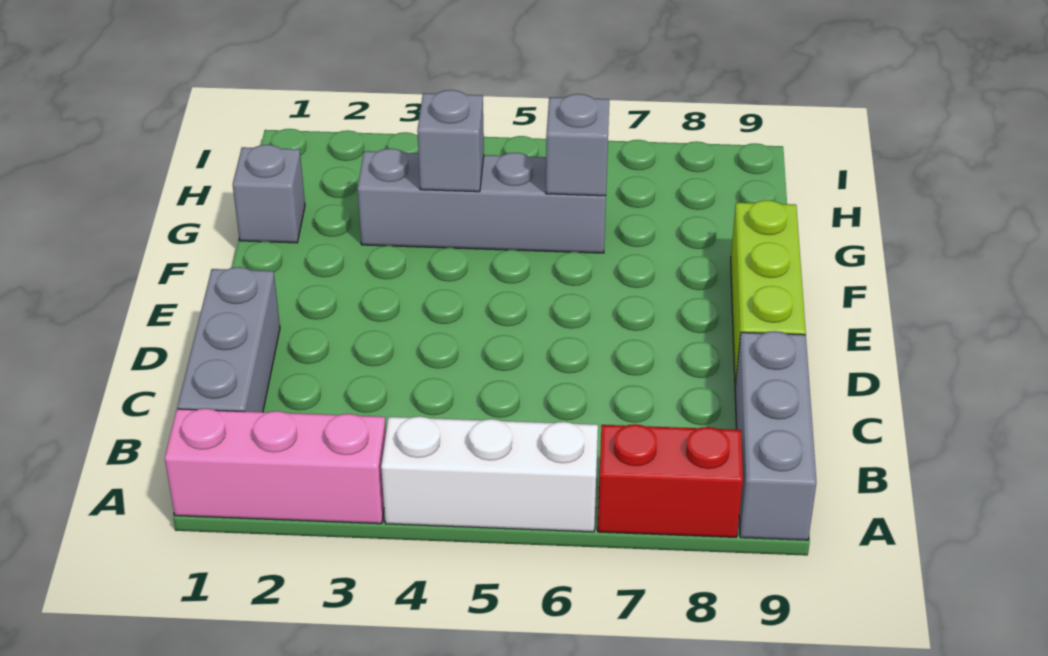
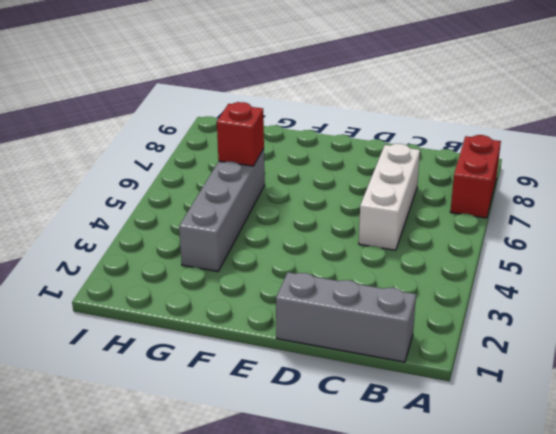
white 1x3 brick [359,144,420,250] -> white 1x3 brick moved to [381,416,598,532]
red 1x1 brick [217,102,264,166] -> grey 1x1 brick [546,94,609,196]
none -> pink 1x3 brick [165,409,386,524]
none -> grey 1x3 brick [735,331,817,540]

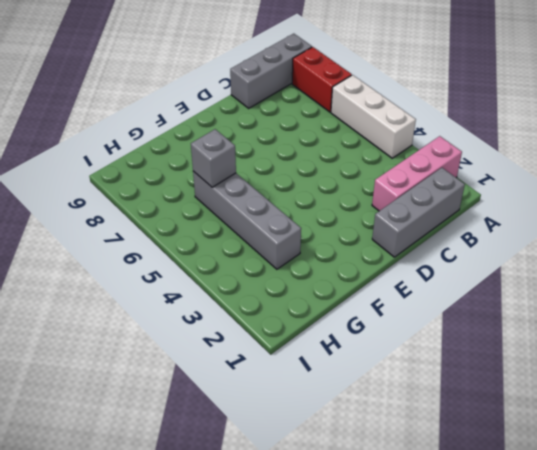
pink 1x3 brick [372,136,462,211] -> pink 1x3 brick turned to [165,409,386,524]
none -> lime 1x3 brick [731,200,806,385]
none -> grey 1x1 brick [233,145,305,243]

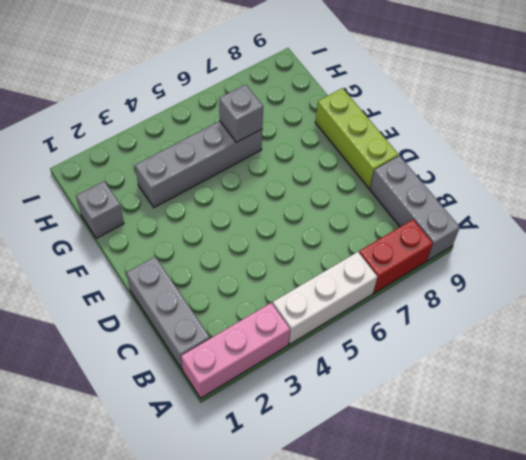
none -> grey 1x1 brick [417,90,484,192]

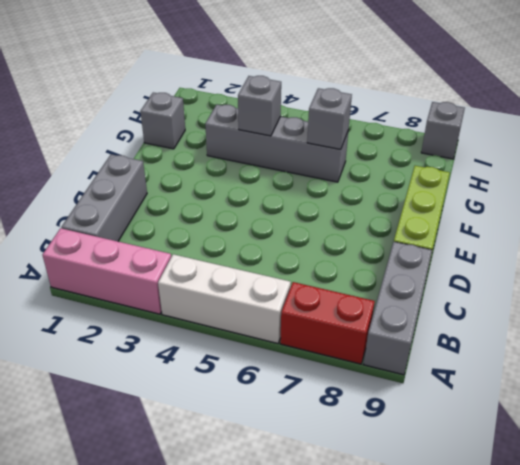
grey 1x1 brick [421,102,465,159] -> none

